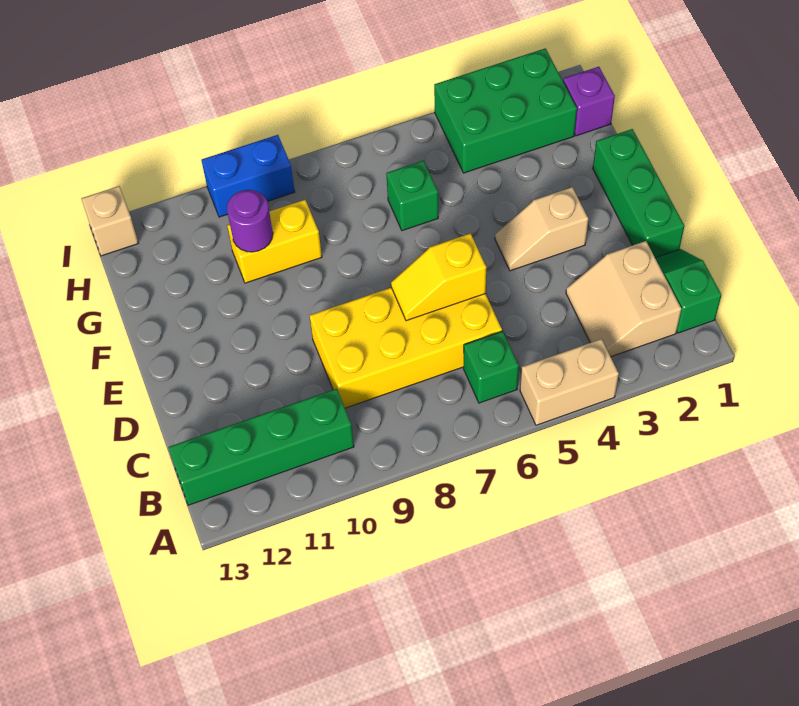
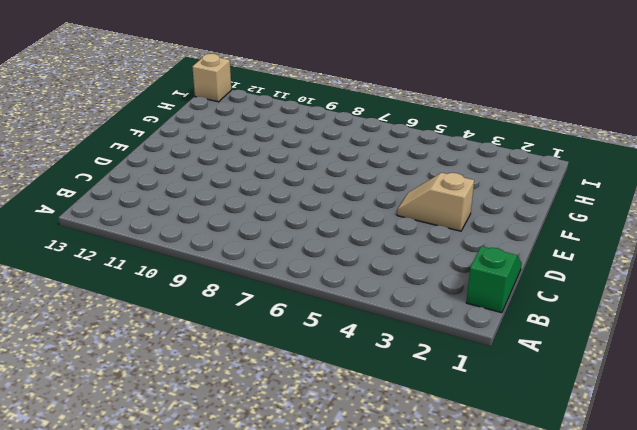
none -> tan 1x2 brick [520,339,619,425]
none -> tan 2x2 slope [566,241,681,357]
none -> green 1x1 brick [463,331,519,403]

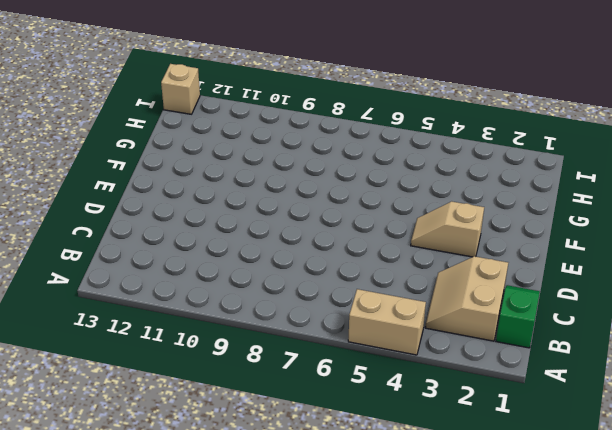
none -> green 1x1 brick [463,331,519,403]
none -> green 1x4 brick [168,389,354,505]
none -> yellow 2x4 brick [309,288,502,408]

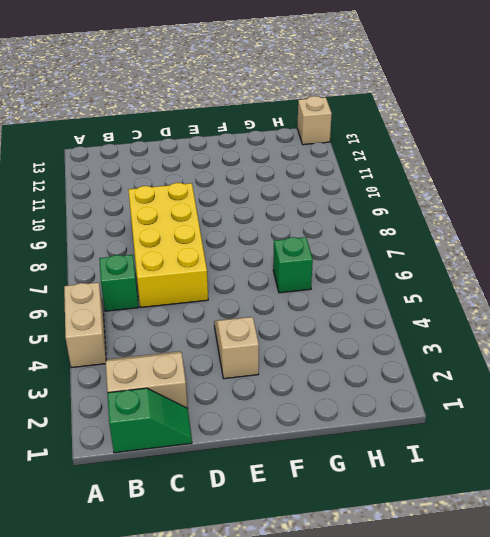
none -> green 1x4 brick [168,389,354,505]
none -> green 1x3 brick [593,129,684,258]
none -> yellow 1x2 brick [227,200,322,283]

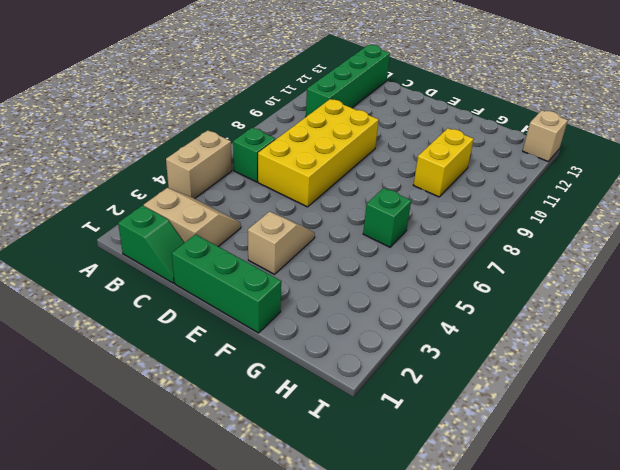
none -> purple 1x1 brick [563,67,615,136]
none -> green 2x3 brick [434,48,577,173]
none -> blue 1x2 brick [202,135,295,217]

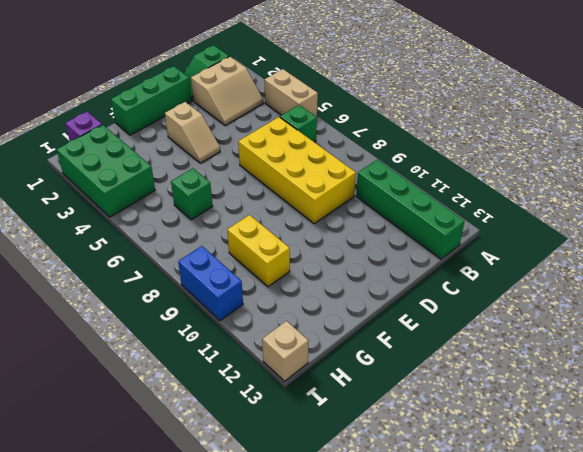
none -> yellow 1x2 slope [391,233,486,321]
none -> purple 1x1 round brick [227,190,273,252]

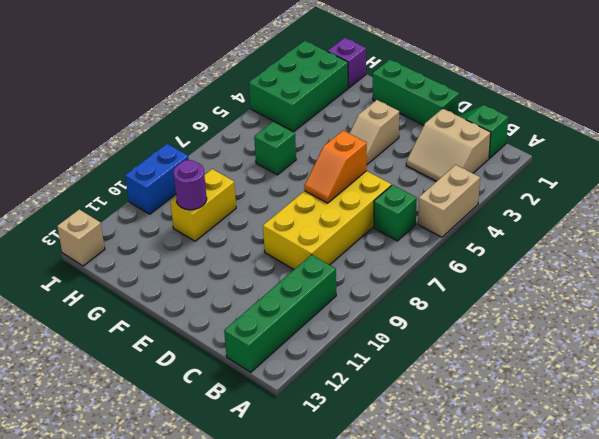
orange 1x2 slope [304,131,367,203] -> yellow 1x2 slope [391,233,486,321]

